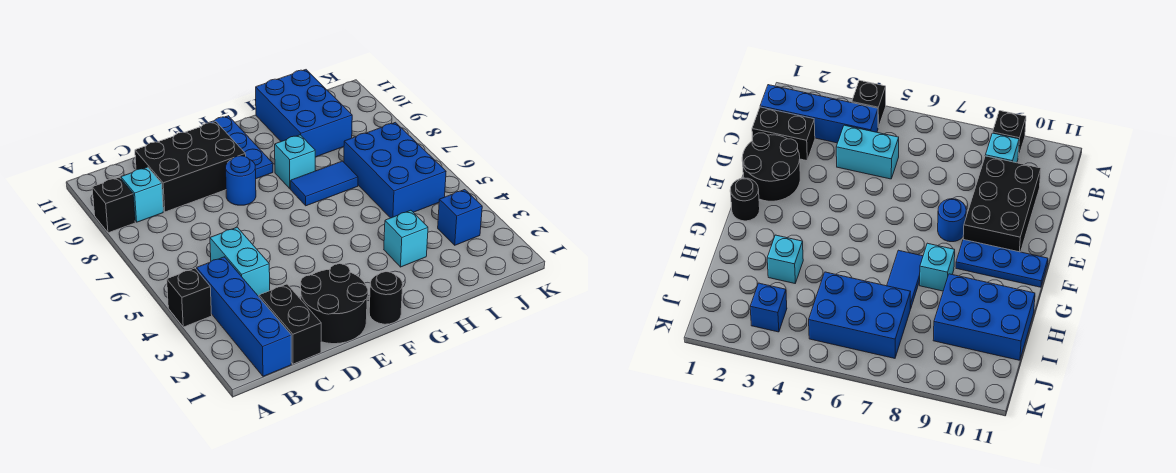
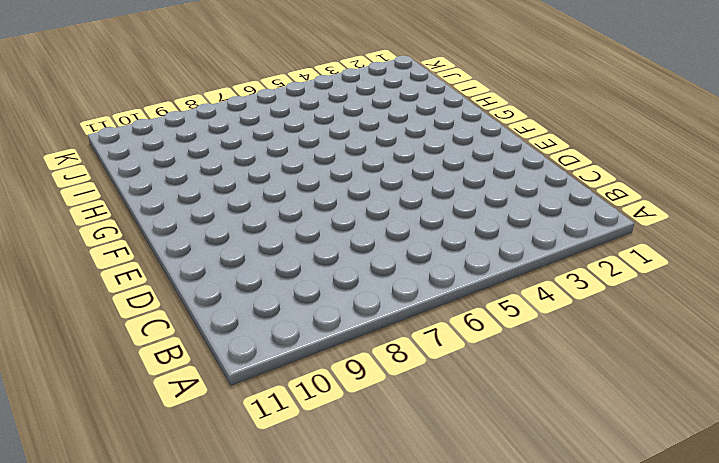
none -> black 1x1 brick [167,268,212,327]
none -> black 1x1 brick [92,177,135,233]
none -> blue 1x4 brick [197,257,291,376]

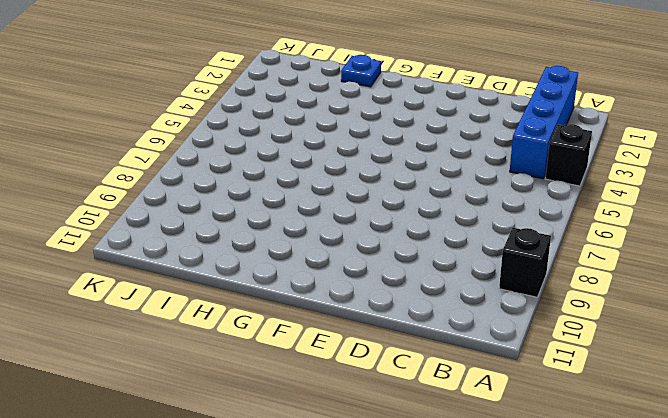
blue 1x1 plate [341,55,381,87] -> none
none -> cyan 1x1 brick [121,167,163,222]
none -> black 1x2 brick [259,284,321,364]
none -> cyan 1x2 brick [210,227,270,296]

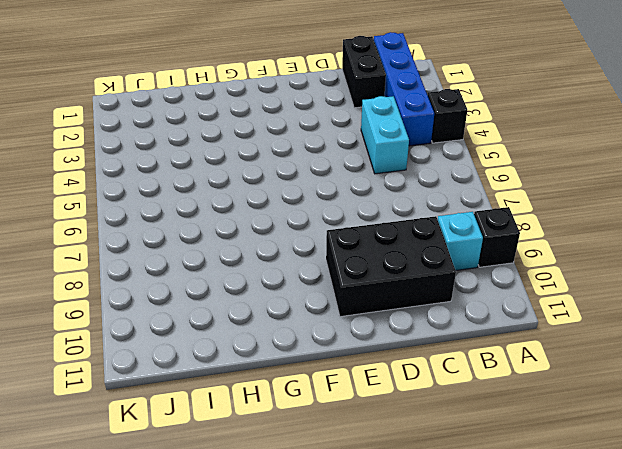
none -> black 2x2 round brick [301,264,368,344]
none -> blue 1x1 round brick [226,156,256,205]
none -> black 1x1 round brick [369,272,403,324]

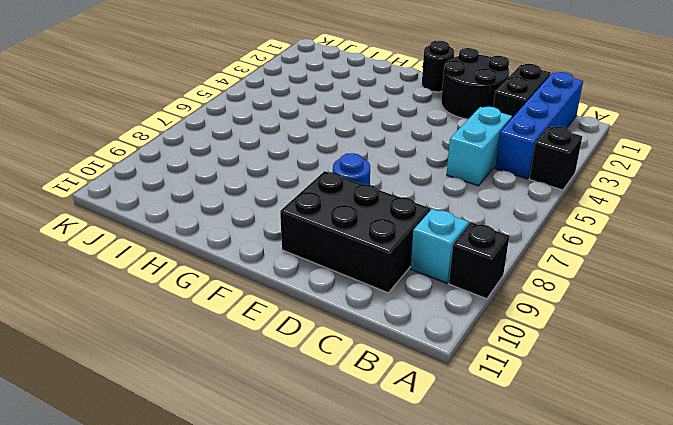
none -> blue 1x3 plate [209,116,273,179]
none -> blue 1x2 tile [291,161,358,206]
none -> cyan 1x1 brick [275,135,315,189]

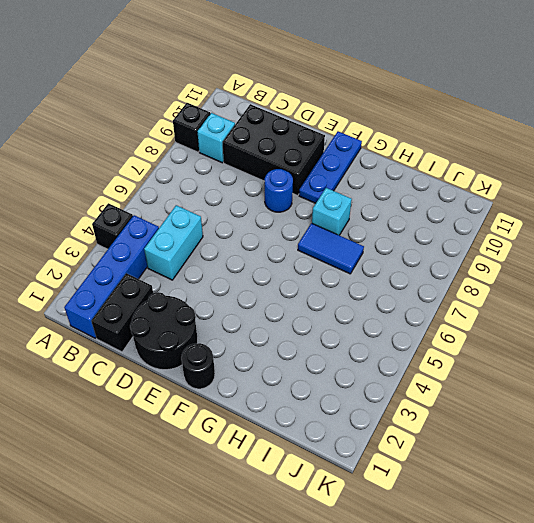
none -> cyan 1x1 brick [384,210,428,267]
none -> blue 2x3 brick [256,70,352,157]
none -> blue 2x3 brick [344,122,446,218]

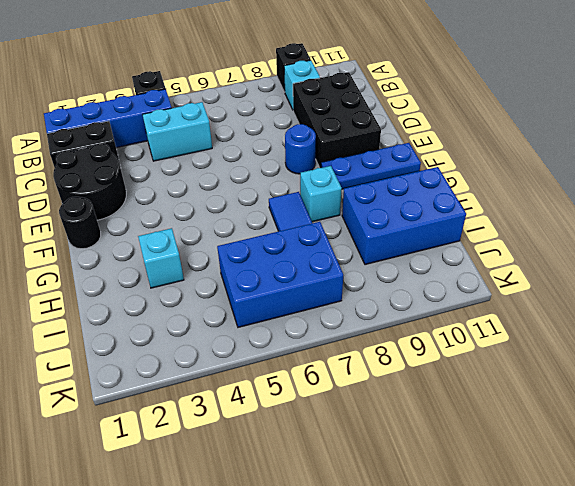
none -> blue 1x1 brick [438,190,482,245]

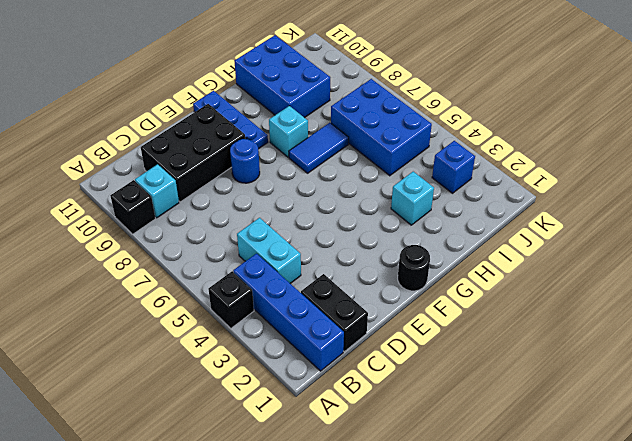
none -> black 2x2 round brick [301,264,368,344]

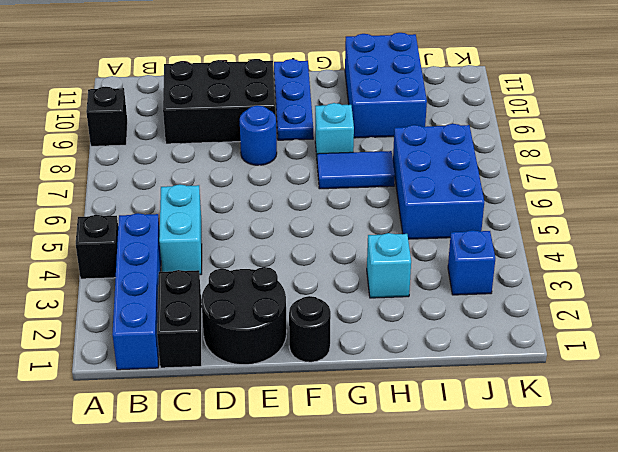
none -> cyan 1x1 brick [121,167,163,222]

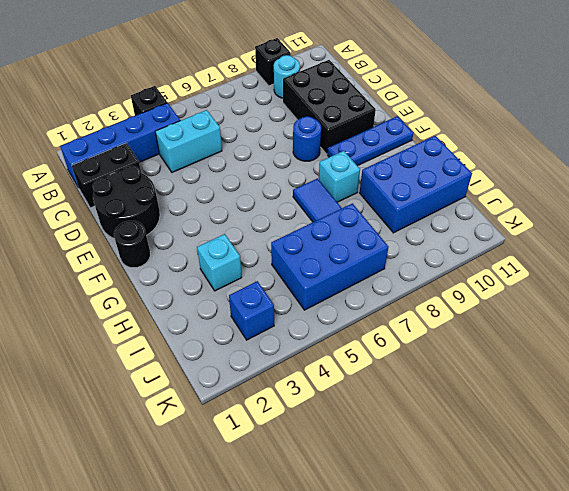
cyan 1x1 round brick [274,55,300,98] -> cyan 1x1 brick [121,167,163,222]

